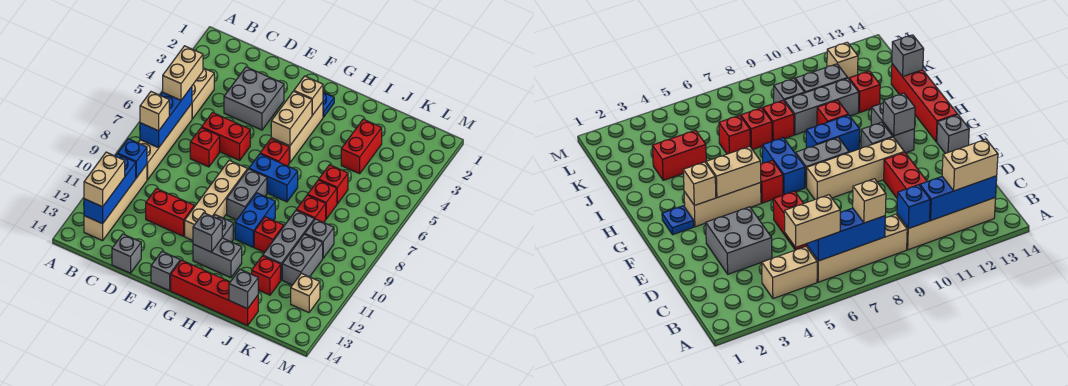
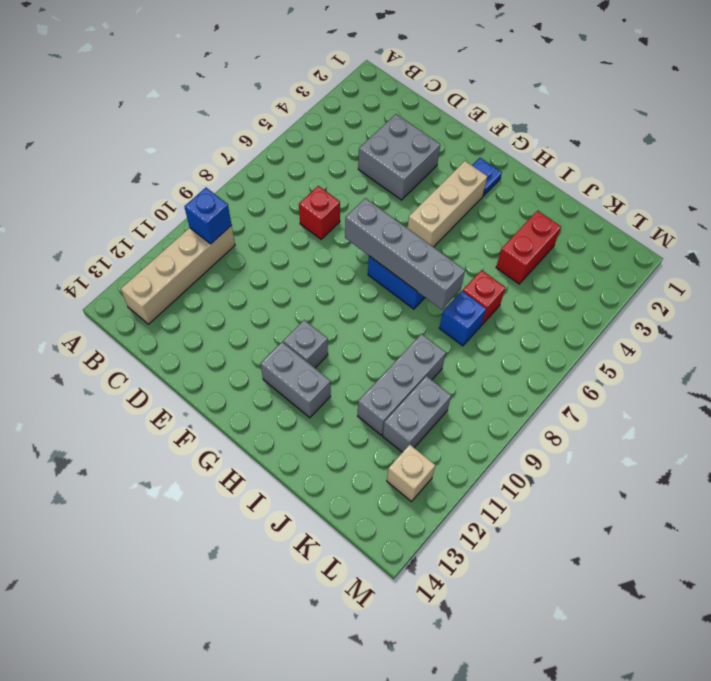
grey 1x4 brick [345,198,465,310] -> none
blue 1x1 brick [439,291,486,346] -> red 1x1 brick [308,180,337,219]
none -> tan 1x2 brick [192,68,214,119]
none -> tan 1x4 brick [138,104,192,180]
none -> red 1x2 brick [202,113,250,160]
none -> red 1x2 brick [146,188,194,236]

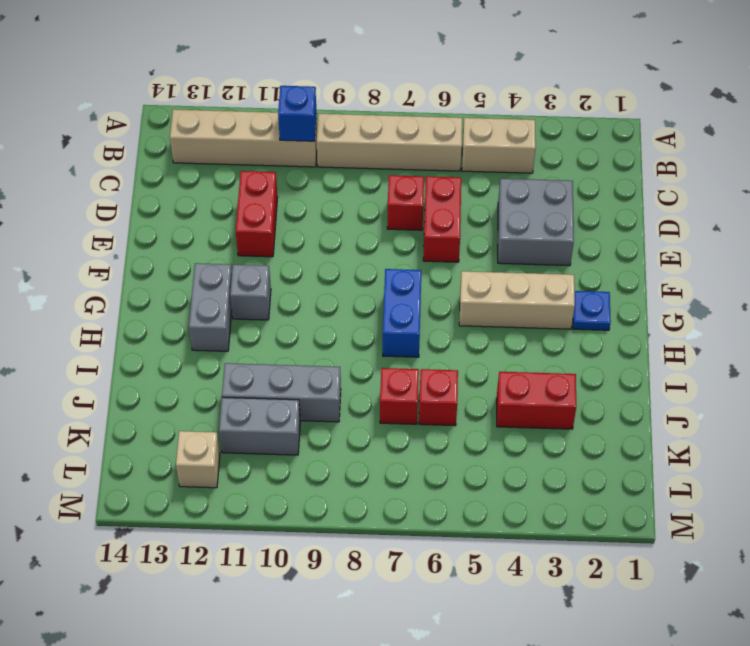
none -> grey 1x1 brick [112,234,141,273]
none -> tan 1x4 brick [185,160,248,241]
none -> grey 1x1 brick [151,252,180,291]
none -> red 1x1 brick [260,139,289,166]

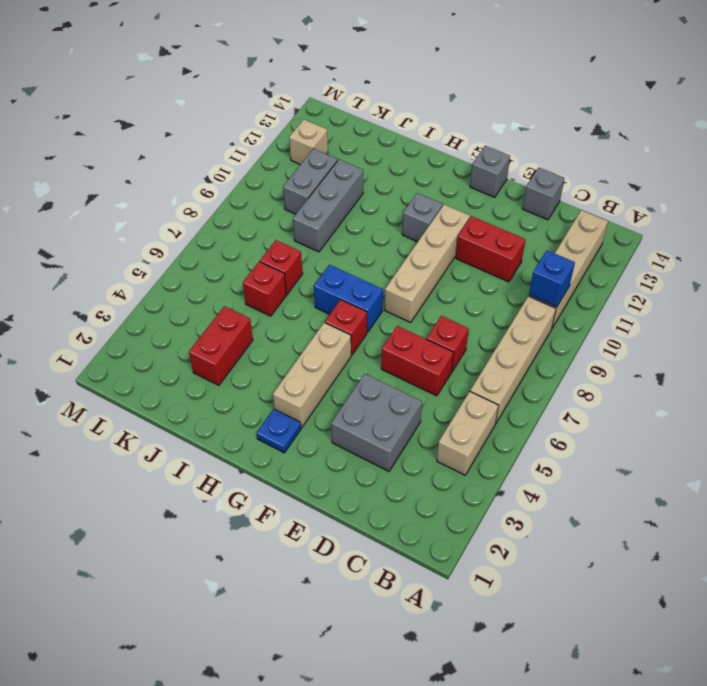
none -> grey 1x2 brick [227,169,267,220]
none -> grey 1x2 brick [193,238,242,278]
none -> red 1x4 brick [171,260,258,325]
none -> blue 1x2 brick [235,193,275,247]

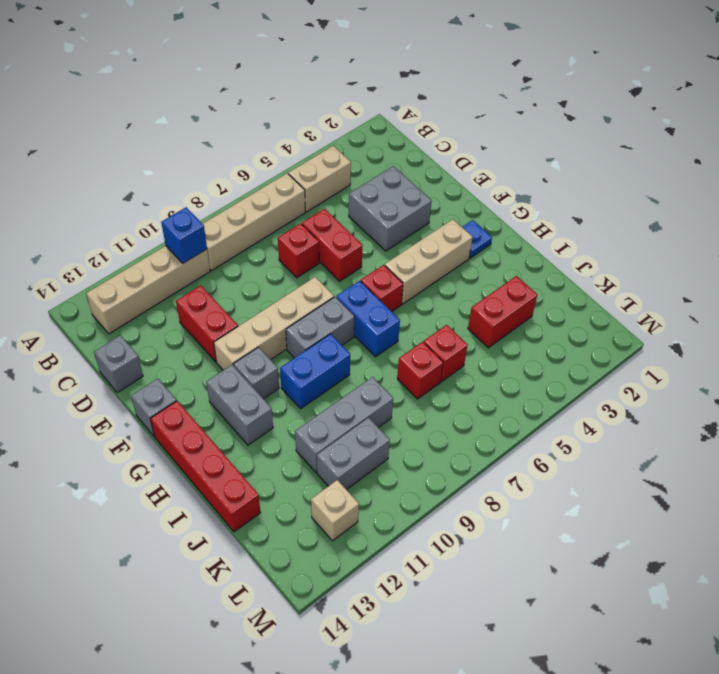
none -> red 1x1 brick [254,217,284,252]
none -> red 1x1 brick [296,195,326,223]
none -> red 1x1 brick [252,256,281,295]
none -> grey 1x1 brick [305,219,334,258]

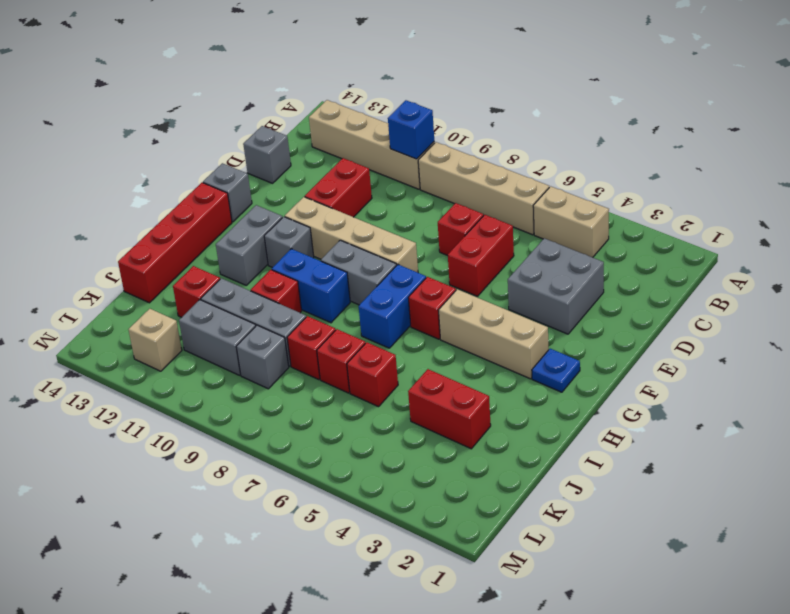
none -> blue 1x3 brick [140,87,192,148]
none -> blue 1x3 brick [84,154,136,224]
none -> tan 1x1 brick [294,76,323,115]
none -> tan 1x2 brick [271,91,312,146]

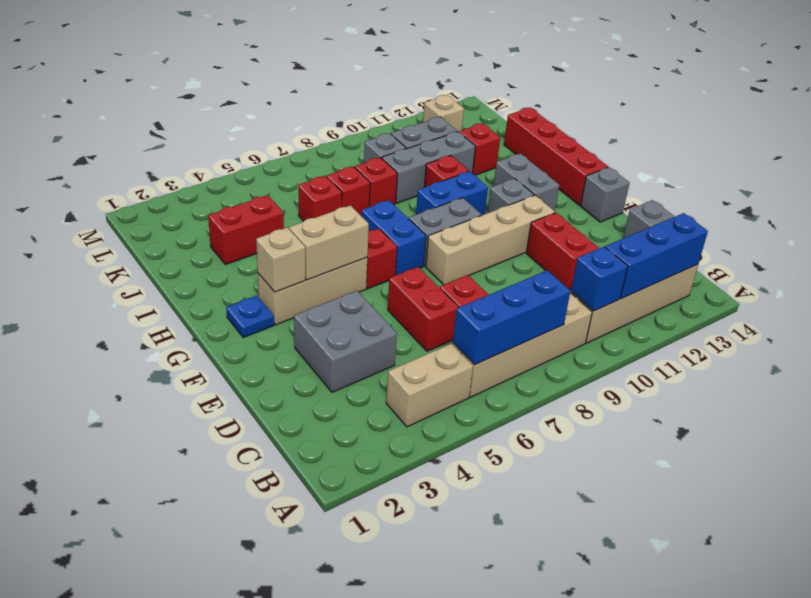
none -> grey 1x1 brick [193,213,222,252]
none -> grey 1x1 brick [229,269,258,309]
none -> tan 1x2 brick [163,46,203,100]
none -> tan 1x1 brick [140,92,169,131]

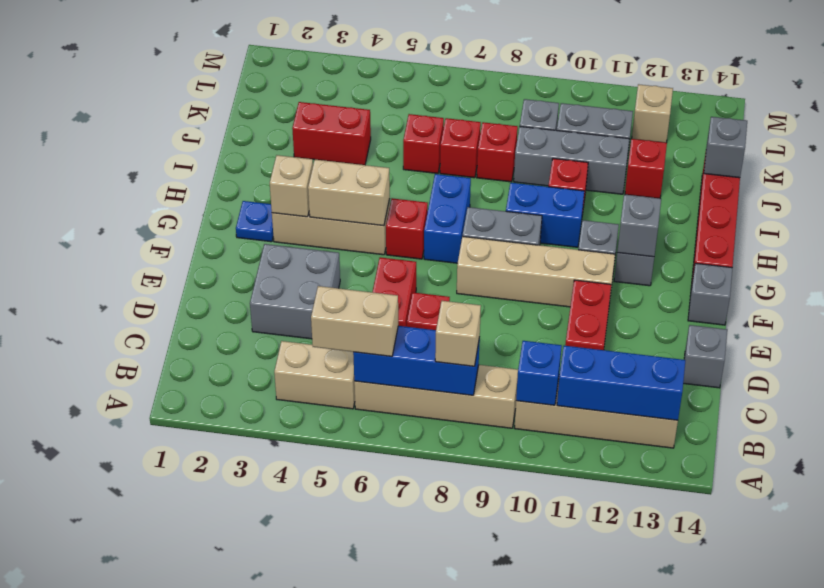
none -> tan 1x2 brick [84,152,125,207]

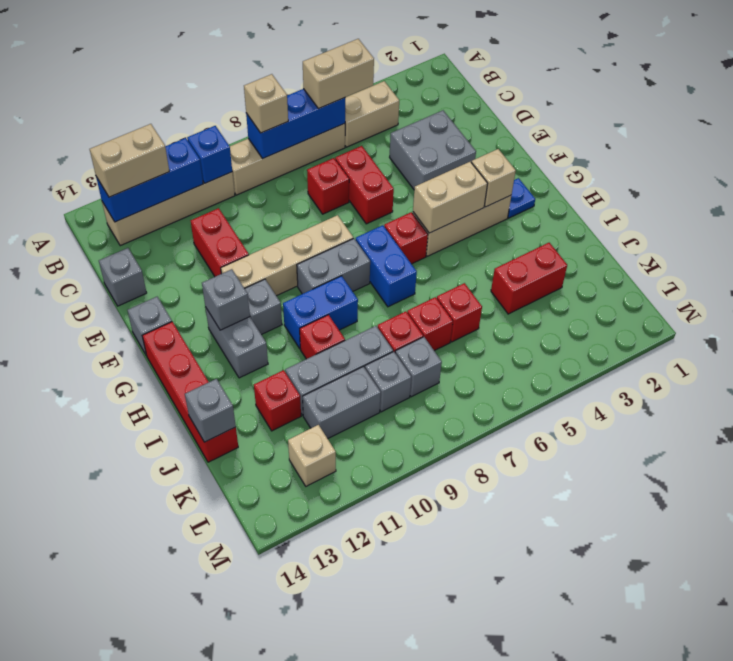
grey 1x1 brick [395,337,442,397] -> none

